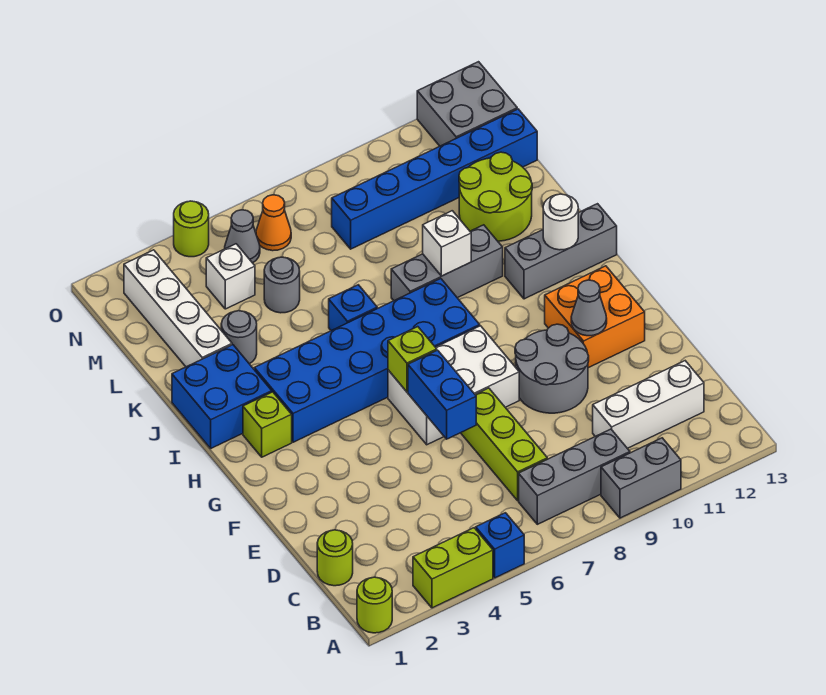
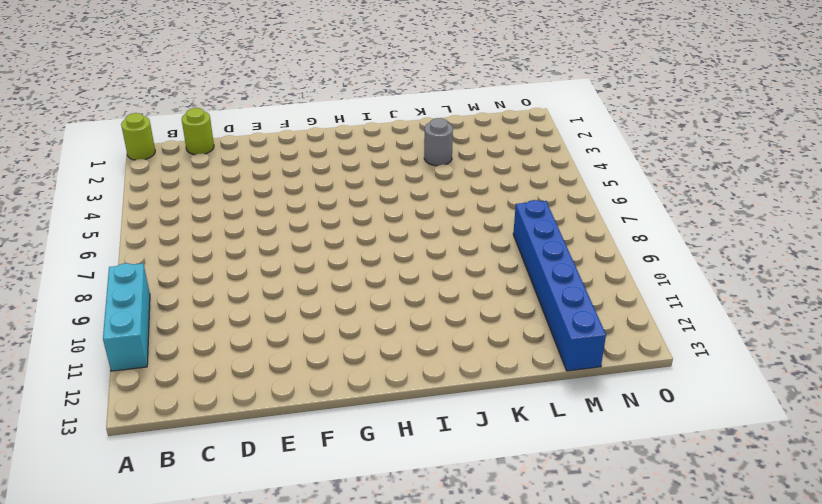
cyan 1x3 brick [103,263,150,371] -> grey 1x2 brick [601,438,681,518]
none -> lime 1x2 brick [413,528,493,608]
none -> blue 1x1 brick [476,513,524,578]
none -> grey 1x3 brick [519,429,630,524]
none -> lime 1x3 brick [461,388,547,501]

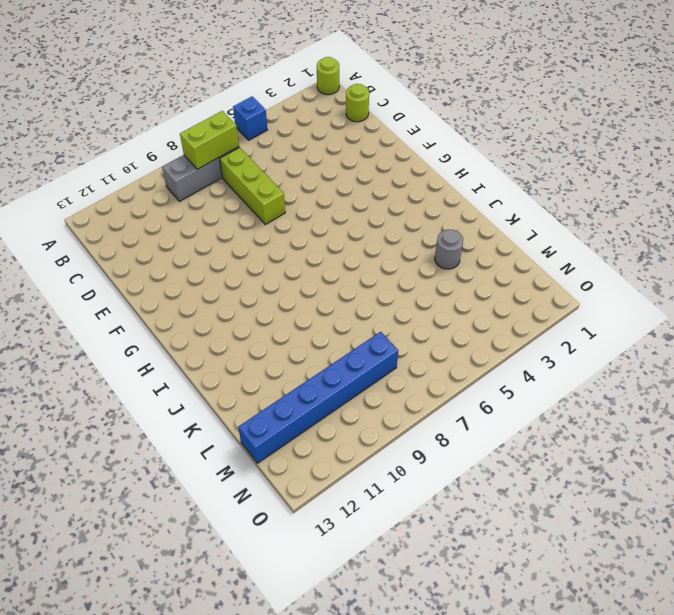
lime 1x2 brick [180,111,239,169] -> lime 1x2 brick moved to [413,528,493,608]
none -> grey 1x2 brick [601,438,681,518]
none -> white 1x3 brick [593,361,704,448]
none -> grey 2x2 round brick [515,324,589,413]
none -> white 2x3 brick [388,326,519,445]

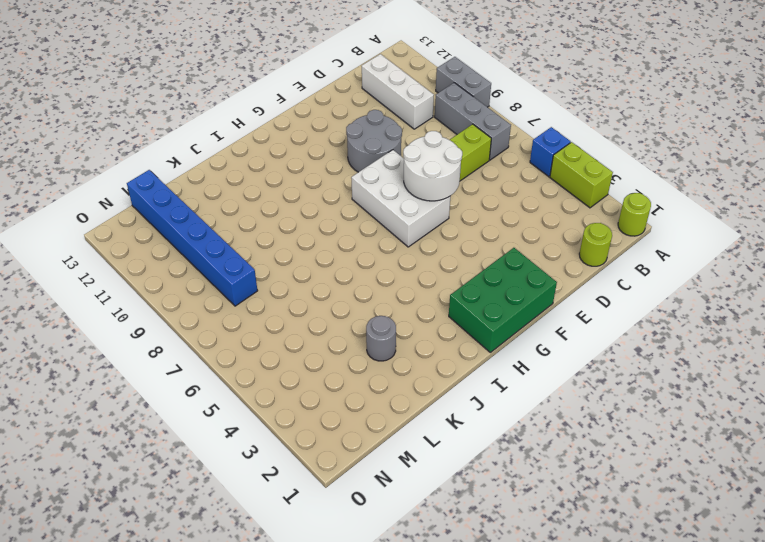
white 2x2 round brick [403,131,462,201] -> blue 1x2 brick [408,350,476,439]
green 2x3 brick [449,248,557,352] -> lime 1x1 brick [243,392,292,457]
none -> orange 2x2 brick [545,266,645,368]
none -> blue 2x6 brick [254,279,480,442]
none -> blue 2x2 brick [172,345,272,448]
none -> grey 1x3 brick [505,204,617,299]

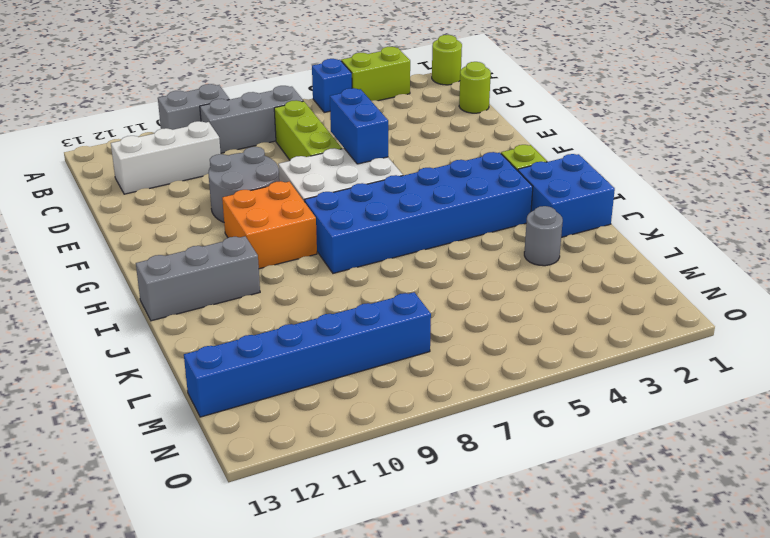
orange 2x2 brick [222,181,317,269] -> orange 2x2 brick moved to [545,266,645,368]
none -> blue 1x1 brick [329,285,377,331]
none -> grey 1x3 brick [391,225,503,301]
none -> white 1x4 brick [124,250,232,367]
none -> lime 2x2 round brick [459,152,532,241]

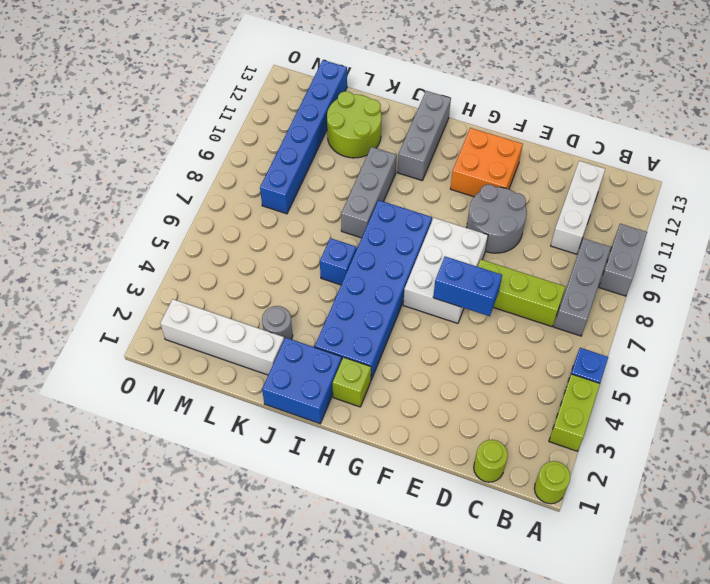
none -> grey 1x1 round brick [264,257,300,313]
none -> white 1x1 brick [206,244,255,309]
none -> grey 1x1 cone [225,210,260,263]
none -> orange 1x1 cone [256,195,291,251]

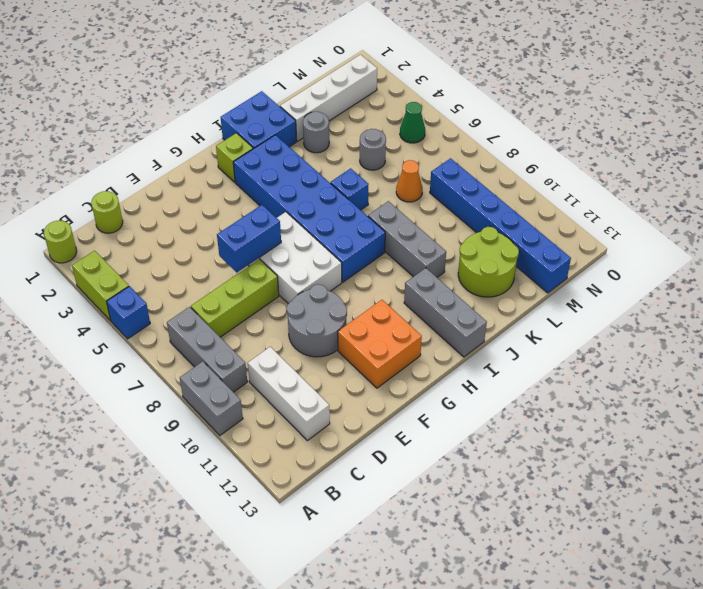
orange 1x1 cone [396,160,423,202] -> orange 1x1 cone moved to [256,195,291,251]
green 1x1 cone [400,102,425,143] -> grey 1x1 cone [225,210,260,263]
none -> white 1x1 brick [206,244,255,309]
none -> grey 2x2 brick [417,62,517,146]
none -> lime 1x1 round brick [174,201,209,257]
none -> grey 1x1 cone [571,280,607,336]

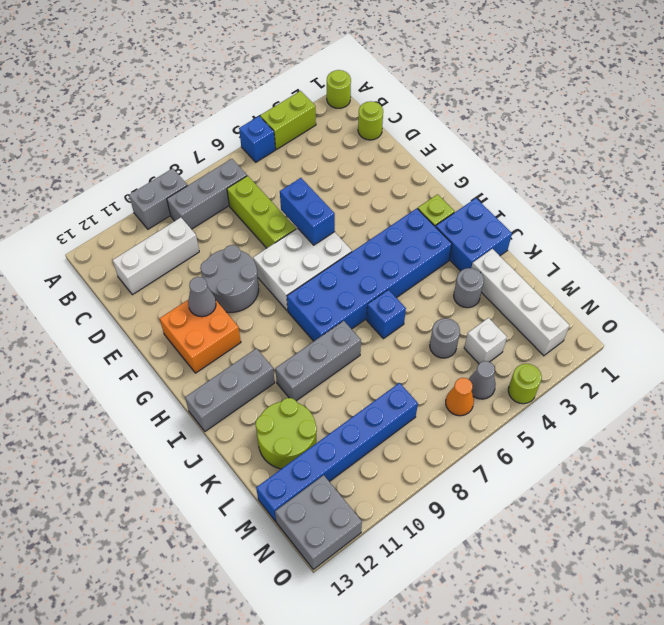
none -> lime 1x1 brick [388,327,437,392]
none -> white 1x1 round brick [543,194,578,250]
none -> white 1x1 brick [423,211,471,276]

